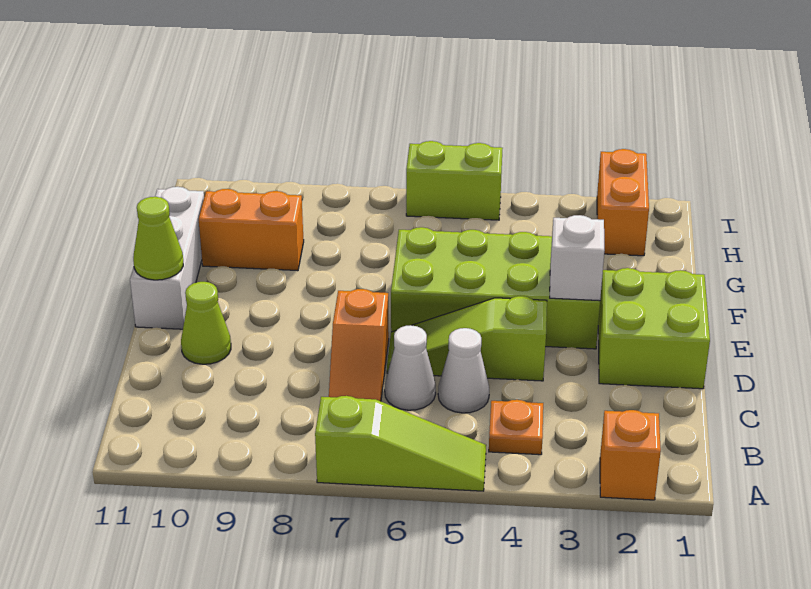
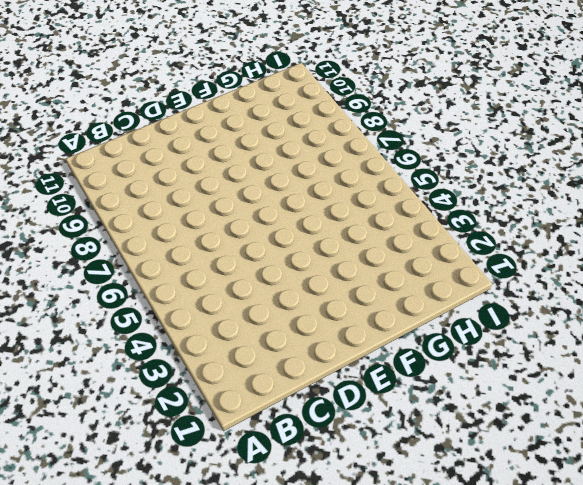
none -> orange 1x1 brick [600,410,661,500]
none -> lime 1x3 slope [315,396,486,491]
none -> orange 1x1 plate [489,400,543,455]

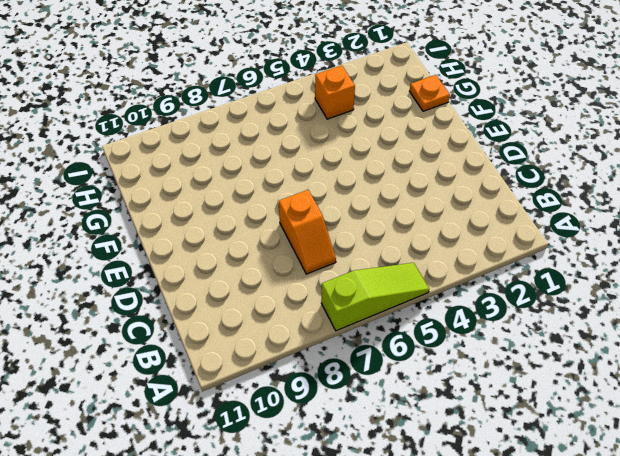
orange 1x1 plate [409,75,450,111] -> orange 1x1 plate moved to [489,400,543,455]
orange 1x1 brick [315,66,355,119] -> orange 1x1 brick moved to [600,410,661,500]
none -> white 1x1 cone [438,328,489,413]
none -> white 1x1 cone [385,325,436,410]
none -> lime 2x2 brick [598,268,710,389]

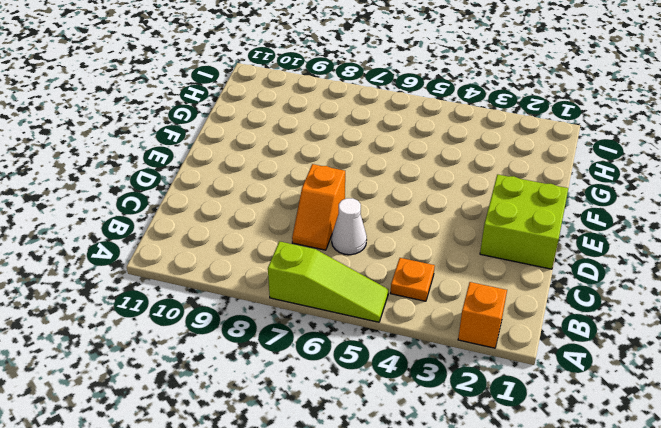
none -> white 1x1 cone [438,328,489,413]
none -> lime 1x3 slope [387,296,547,381]
none -> lime 1x1 cone [181,282,231,364]

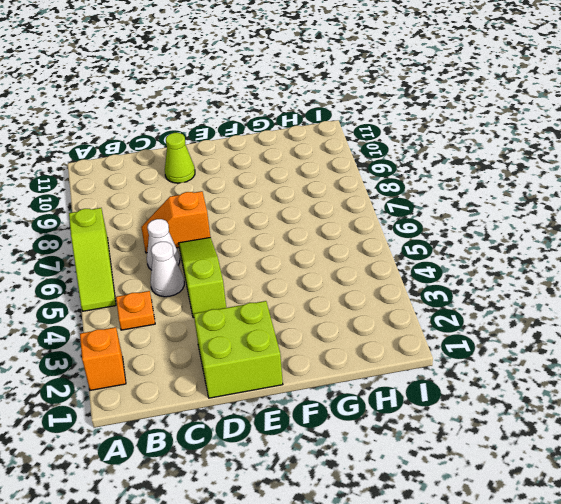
none -> lime 2x4 brick [391,227,600,349]
none -> white 1x3 brick [130,187,204,329]
none -> orange 1x2 brick [199,189,304,271]

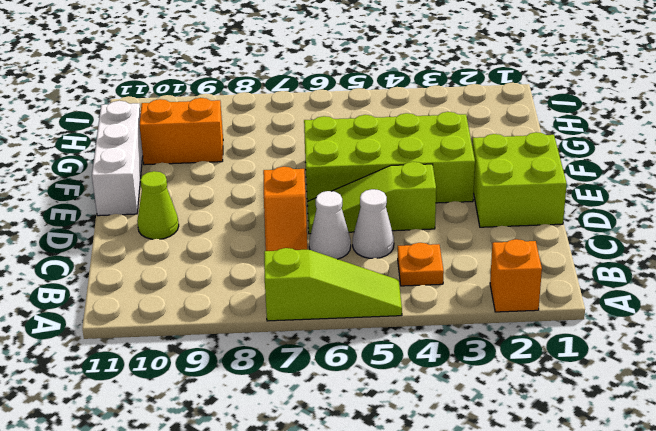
none -> orange 1x2 brick [597,149,649,256]
none -> lime 1x2 brick [406,141,503,220]
none -> white 1x1 brick [550,215,605,301]

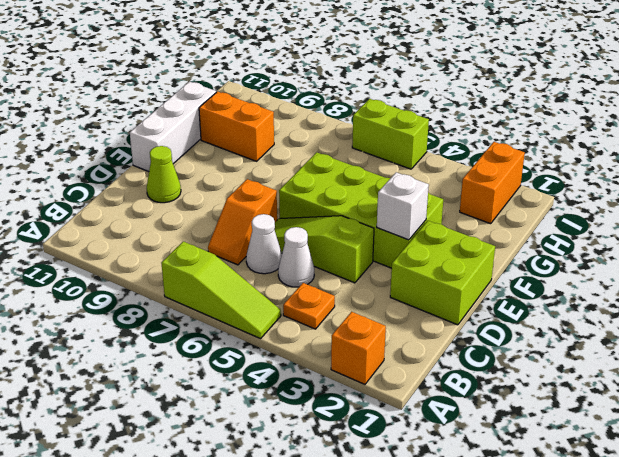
none -> lime 1x1 cone [133,197,183,280]

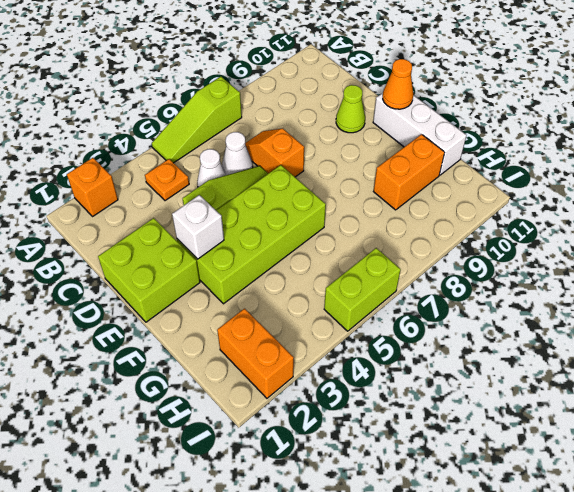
orange 1x1 cone [383,59,413,109] -> lime 1x1 cone [133,197,183,280]

